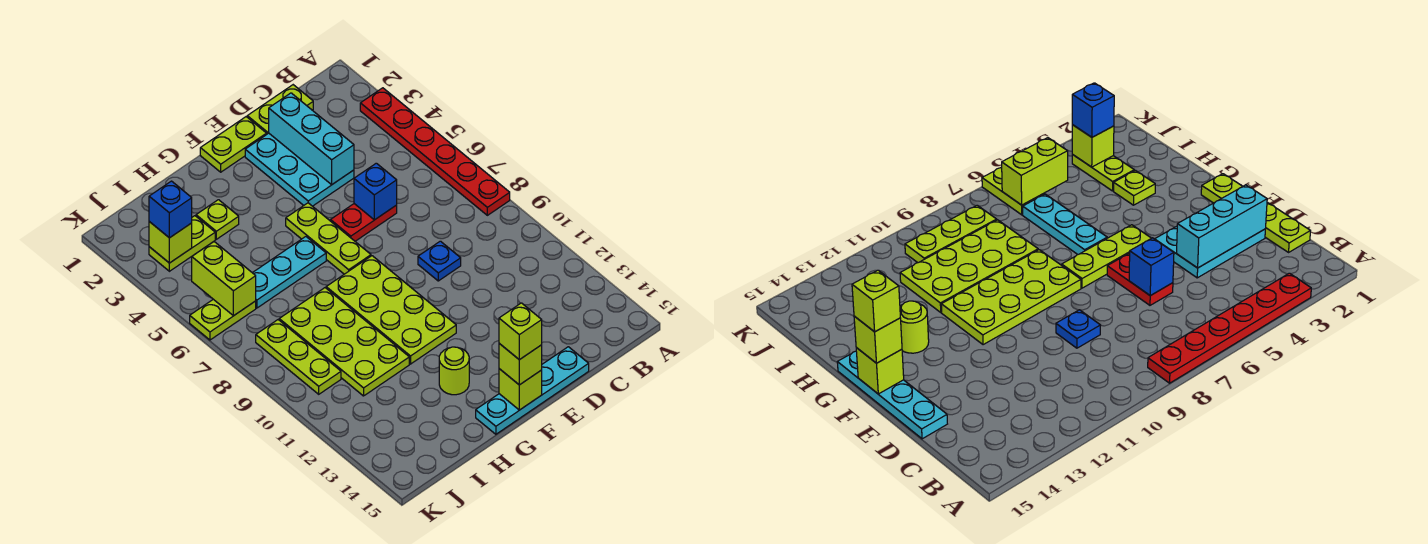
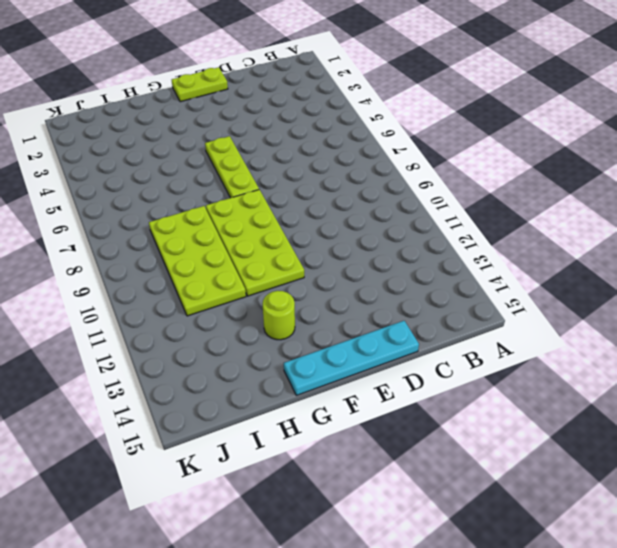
none -> red 1x6 plate [360,88,510,215]
none -> lime 1x2 plate [247,85,313,134]
none -> cyan 2x3 plate [245,133,354,206]

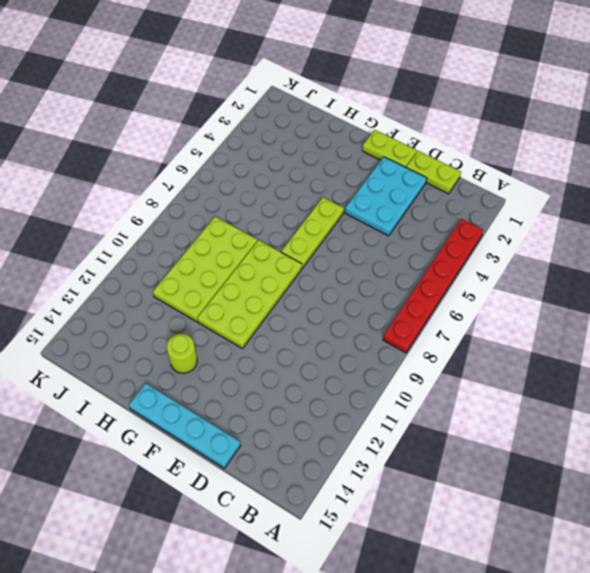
none -> red 1x2 plate [331,204,397,241]
none -> blue 1x1 plate [418,241,461,281]
none -> cyan 1x3 plate [253,237,326,308]

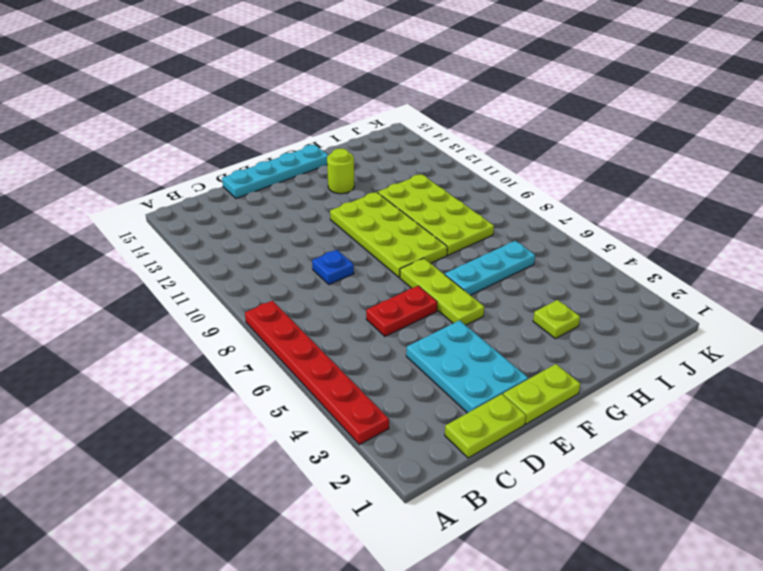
none -> lime 1x2 plate [149,216,215,271]
none -> lime 1x2 plate [190,299,256,340]
none -> lime 1x3 plate [256,320,341,394]

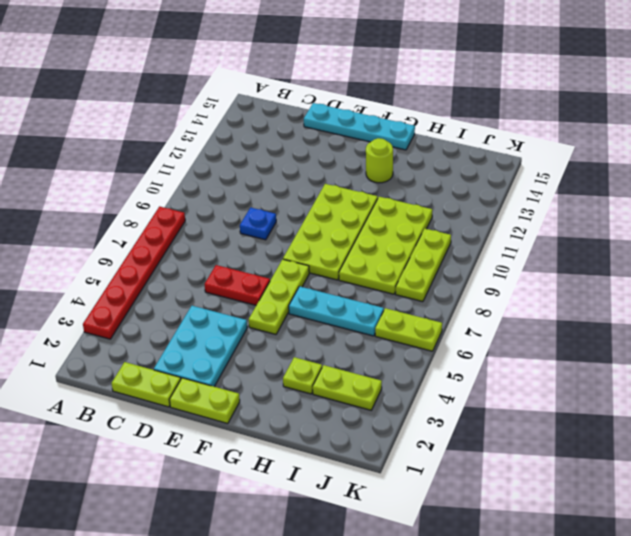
none -> cyan 1x3 brick [269,93,354,184]
none -> blue 1x1 brick [354,163,397,220]
none -> lime 1x1 brick [499,369,542,410]

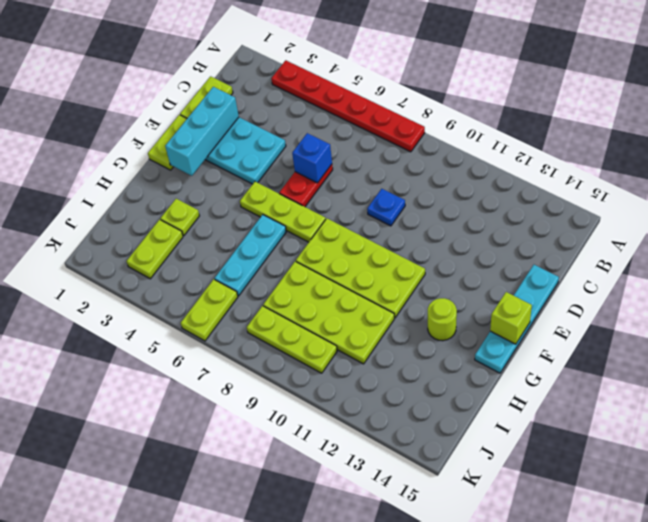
cyan 1x3 brick [165,87,239,176] -> cyan 1x3 brick turned to [269,93,354,184]
none -> lime 1x1 brick [149,222,192,263]
none -> lime 1x2 brick [192,242,256,316]
none -> lime 1x1 brick [499,344,542,385]

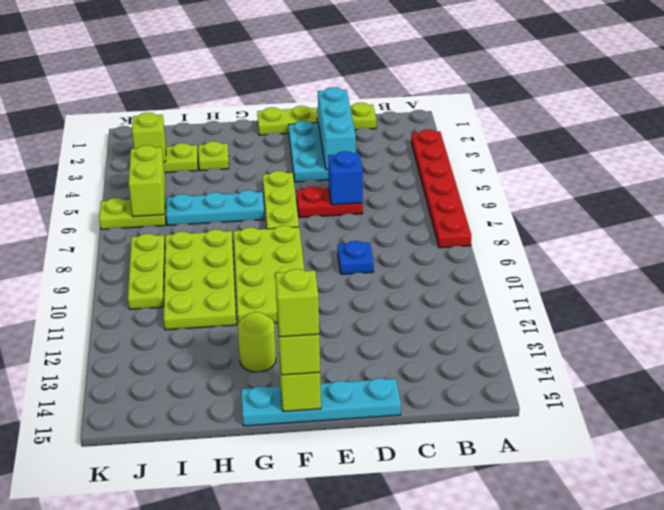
none -> blue 1x1 brick [149,181,192,238]

